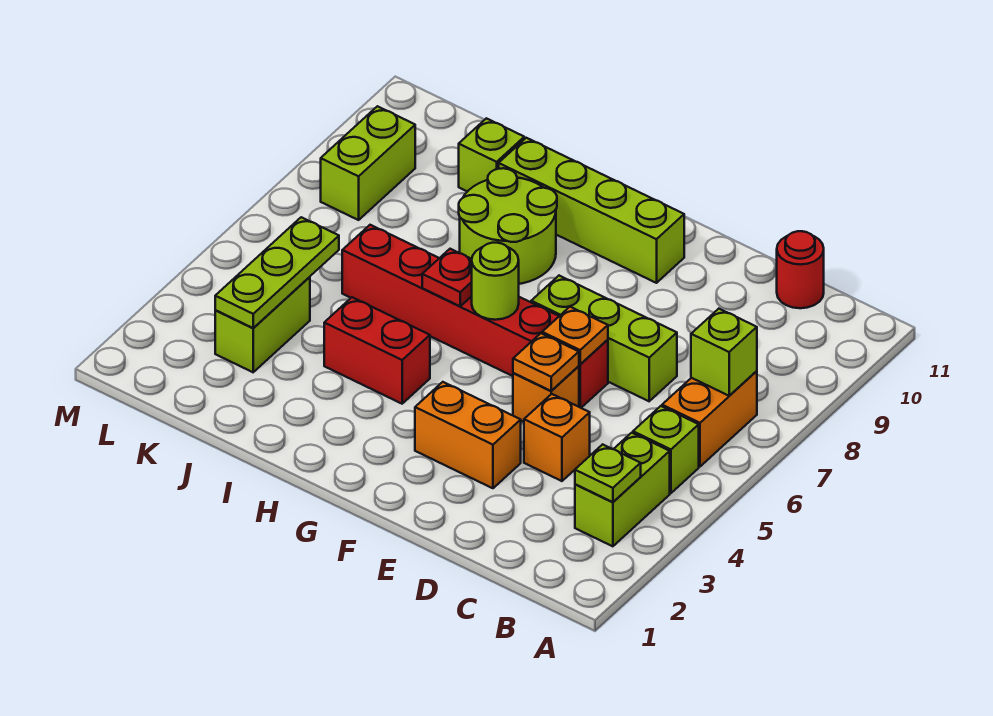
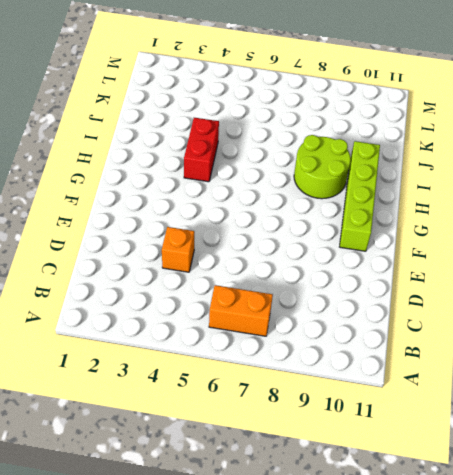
none -> lime 1x2 brick [575,433,670,546]
none -> lime 1x1 brick [633,406,699,493]
none -> red 1x1 round brick [777,231,824,308]

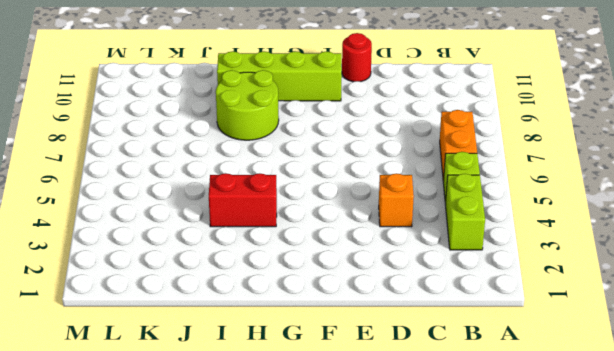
red 1x1 round brick [342,33,372,82] -> red 1x1 round brick moved to [777,231,824,308]
none -> lime 1x3 brick [531,276,677,401]
none -> orange 1x2 brick [415,382,521,488]
none -> orange 1x1 brick [513,366,579,422]

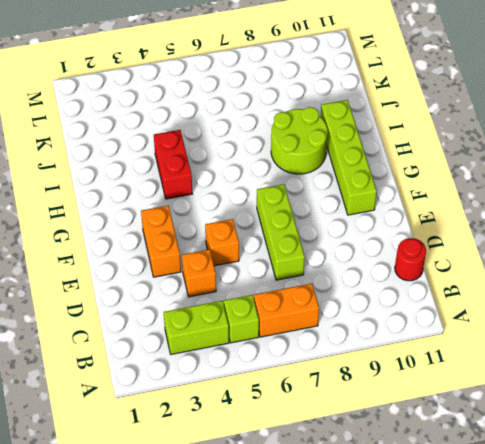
none -> red 1x6 brick [342,225,608,408]
none -> lime 1x1 brick [459,118,524,192]
none -> lime 1x2 brick [215,277,310,372]

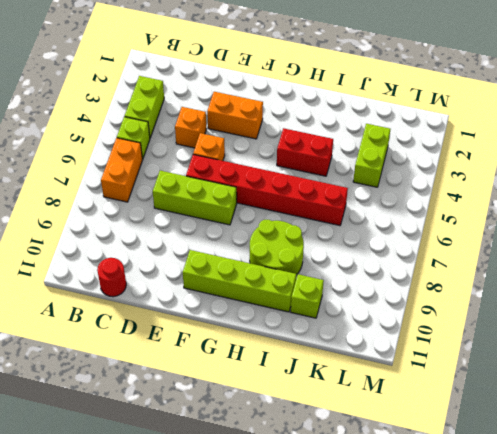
none -> lime 1x2 brick [321,106,415,220]
none -> lime 1x1 plate [575,444,641,502]
none -> lime 1x1 brick [691,309,757,396]

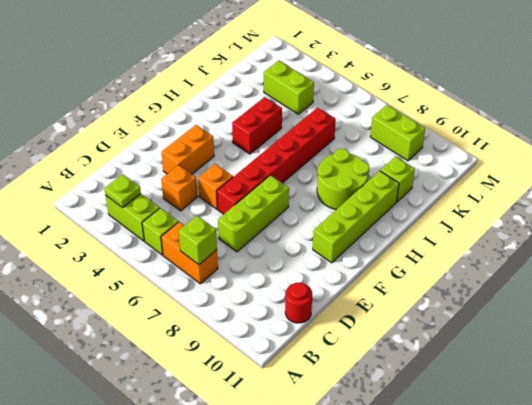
none -> orange 1x1 plate [513,333,579,391]
none -> orange 1x1 plate [542,307,608,364]
none -> lime 1x1 round brick [472,243,519,320]

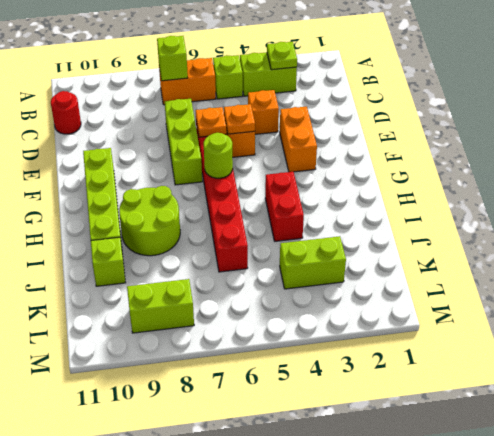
none -> red 1x1 plate [422,249,472,306]
none -> lime 1x3 plate [215,217,339,328]

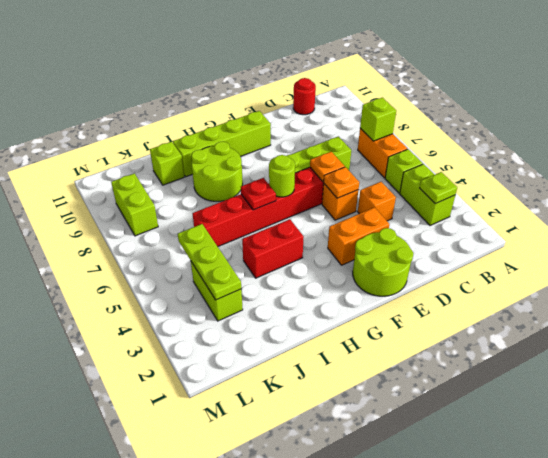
lime 2x2 round brick [353,228,413,296] -> none

